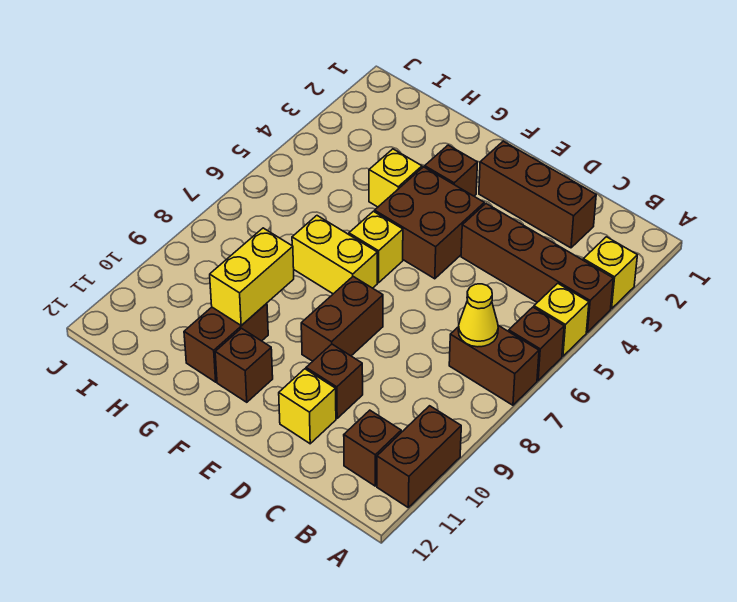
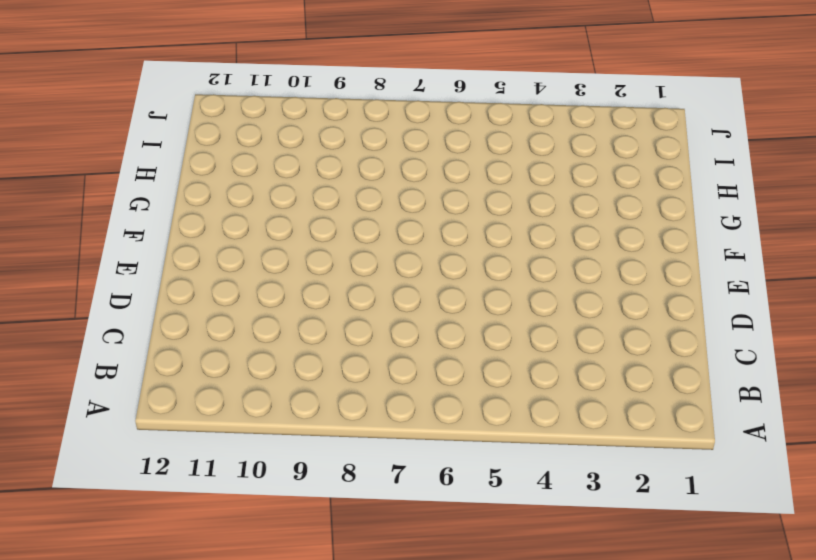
none -> yellow 1x1 brick [583,237,637,309]
none -> brown 1x4 brick [461,204,613,332]
none -> yellow 1x1 brick [534,283,589,356]

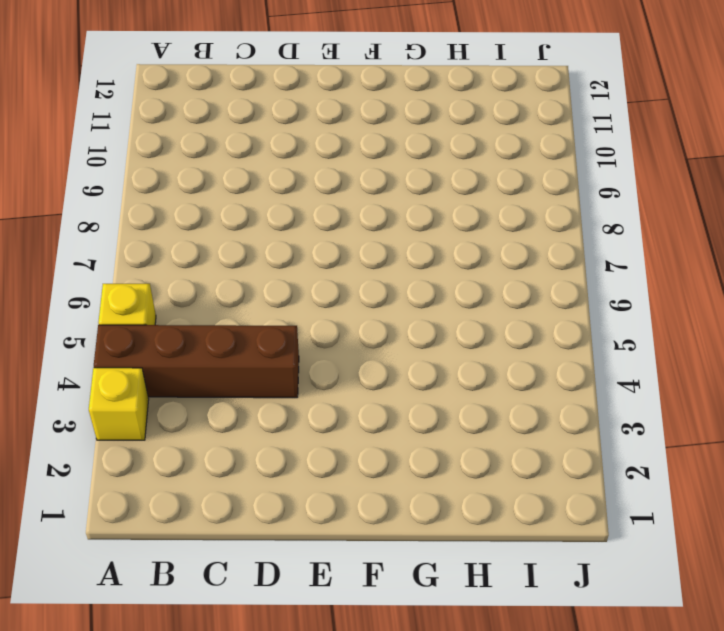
none -> brown 1x1 brick [509,307,564,381]
none -> brown 1x2 brick [449,326,539,405]
none -> brown 1x2 brick [377,406,461,507]

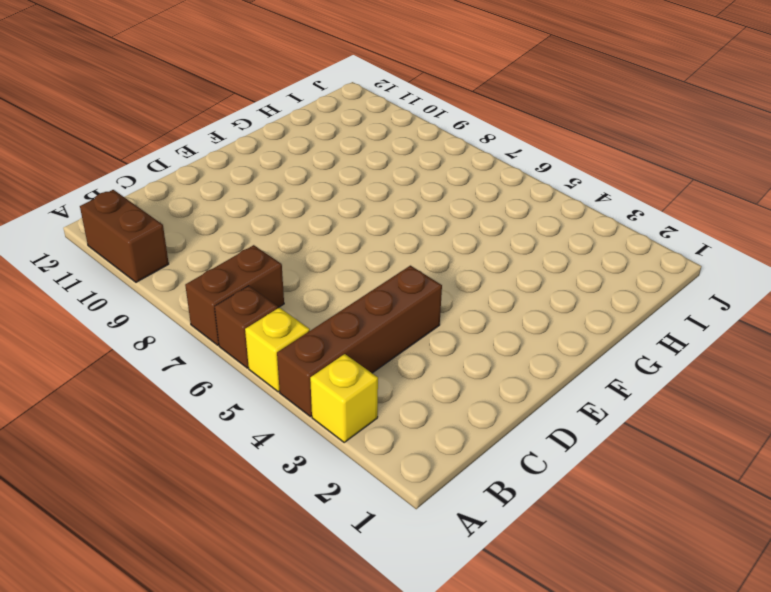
none -> brown 1x1 brick [344,410,401,486]
none -> brown 1x3 brick [479,141,596,248]
none -> brown 1x1 brick [306,344,363,418]

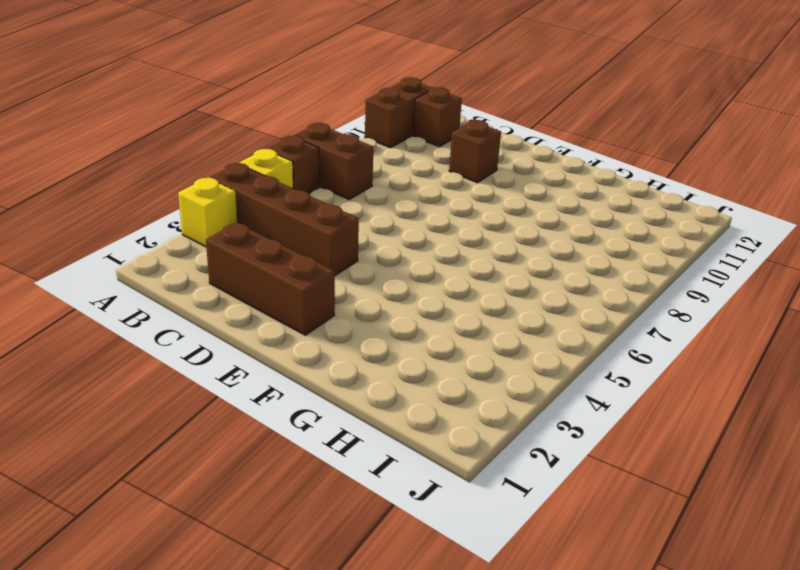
none -> yellow 1x1 brick [279,369,336,444]
none -> brown 2x2 brick [375,167,484,279]
none -> brown 1x2 brick [301,277,383,361]

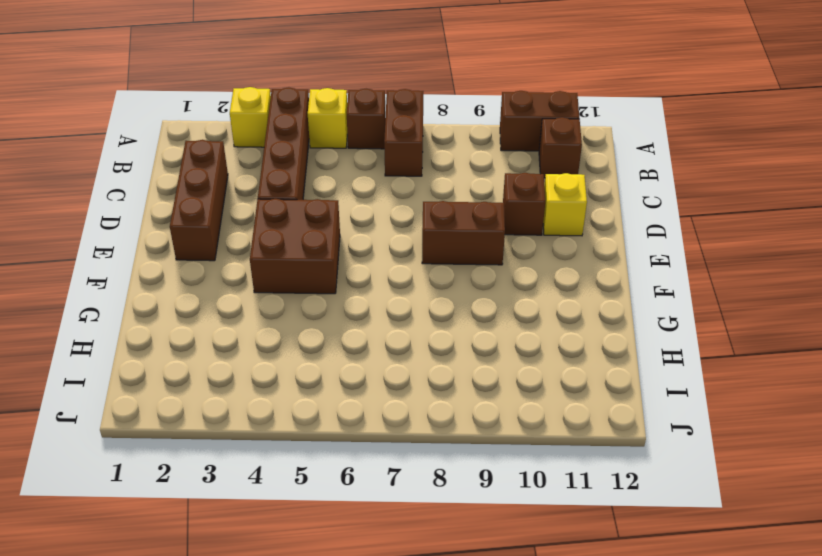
none -> brown 1x1 brick [425,145,477,196]
none -> yellow 1x1 brick [349,211,403,283]
none -> yellow 1x2 brick [292,216,377,294]

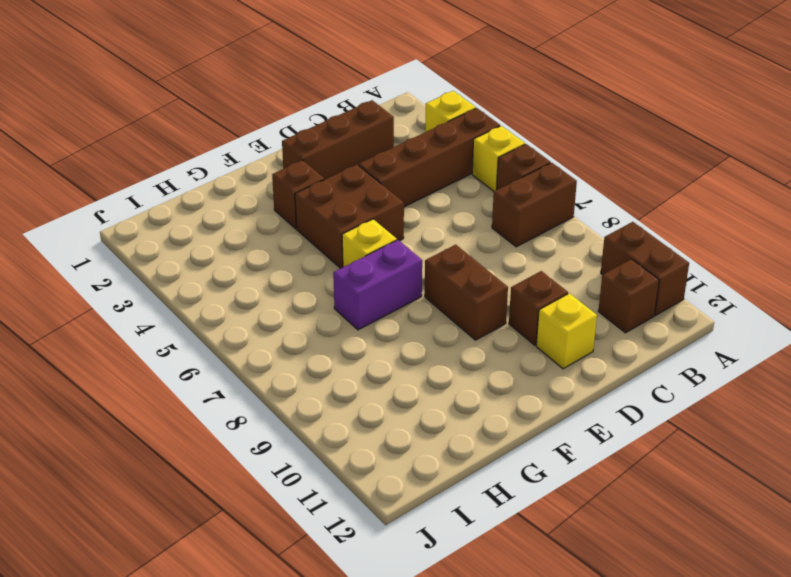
purple 1x2 brick [333,240,422,330] -> yellow 1x2 brick [292,216,377,294]
none -> brown 1x1 brick [215,328,273,402]
none -> yellow 1x1 brick [369,149,422,207]
none -> brown 1x2 brick [184,303,268,382]

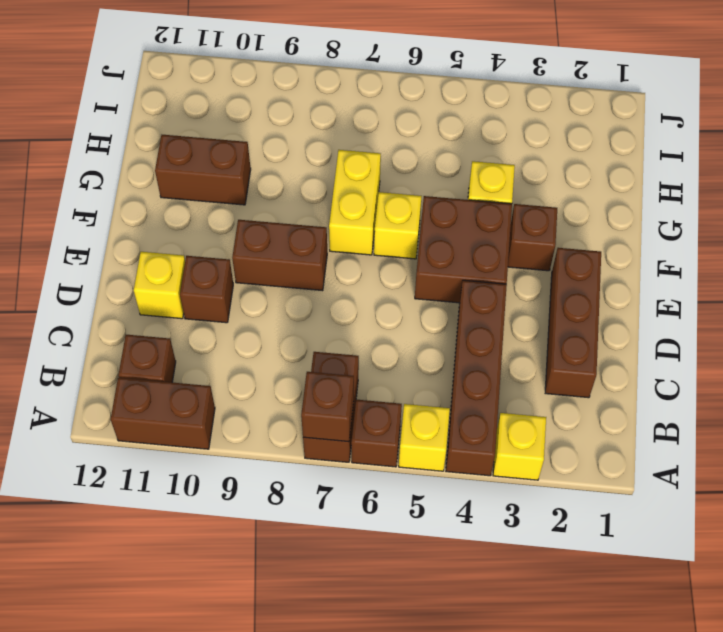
brown 1x1 brick [301,372,354,442] -> brown 1x1 brick moved to [215,328,273,402]
none -> yellow 1x1 cone [458,284,498,347]
none -> yellow 1x2 brick [210,228,294,326]

